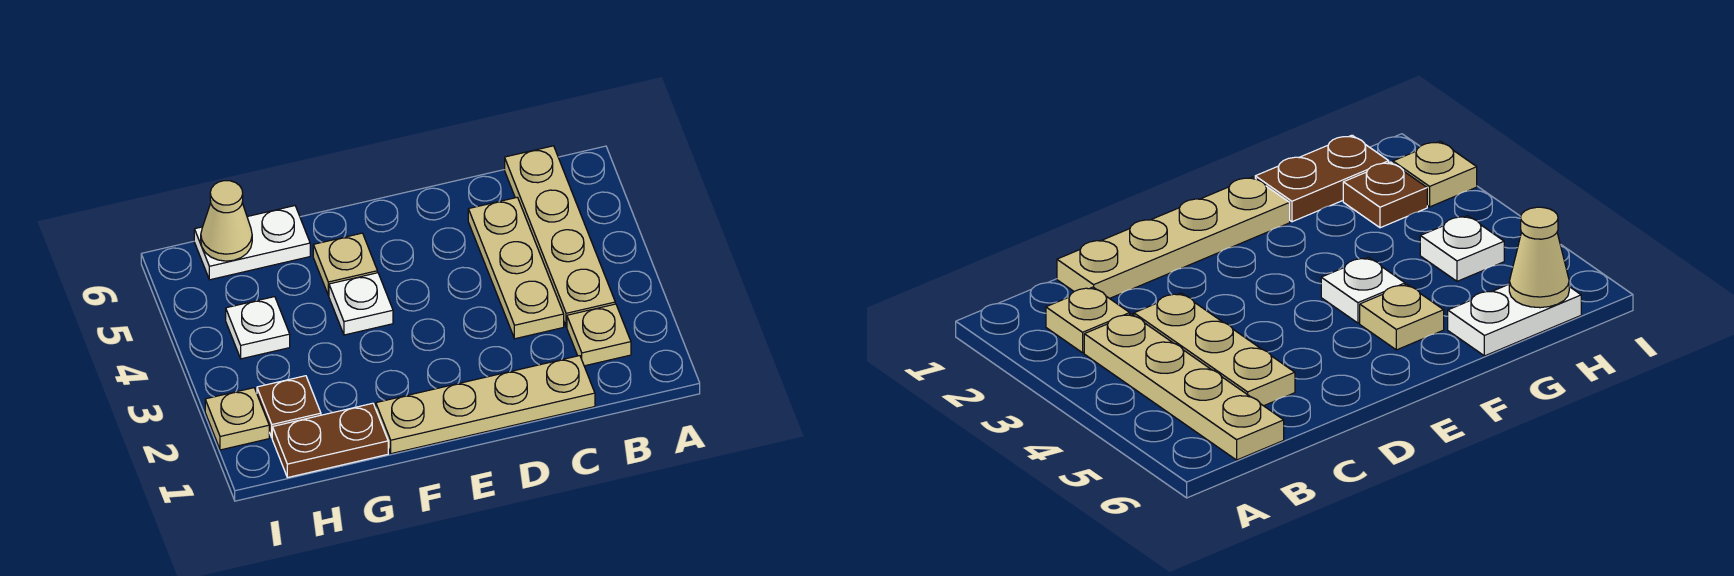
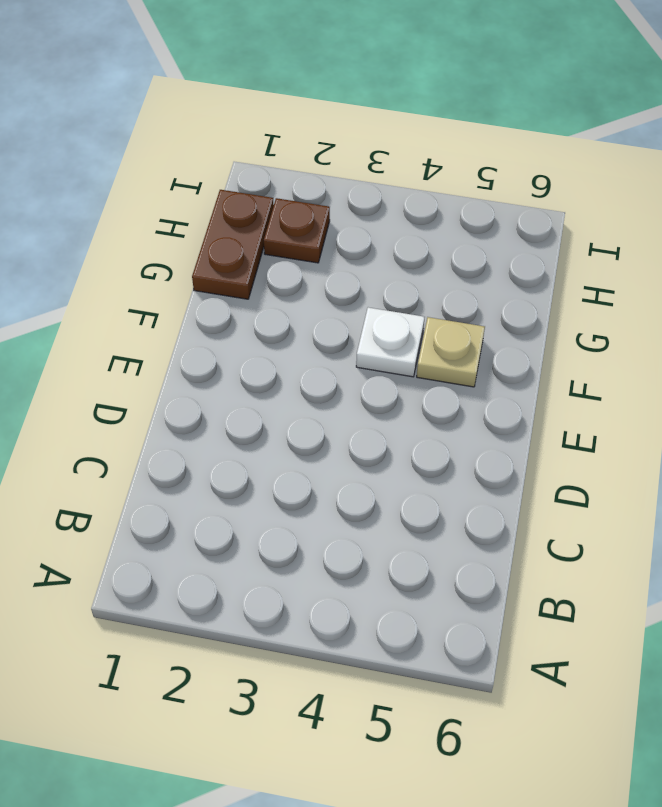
none -> tan 1x1 plate [567,304,631,366]
none -> tan 1x4 plate [505,146,615,327]
none -> tan 1x4 plate [376,356,595,454]

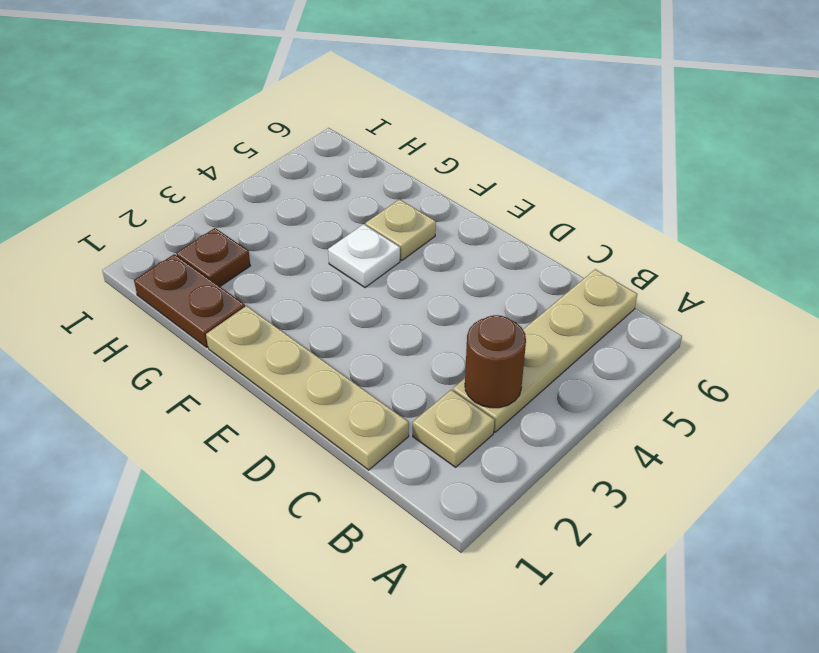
brown 1x1 round brick [465,315,526,408] -> none
none -> tan 1x3 plate [468,197,564,339]
none -> white 1x2 plate [194,206,310,280]
none -> white 1x1 plate [226,297,290,359]

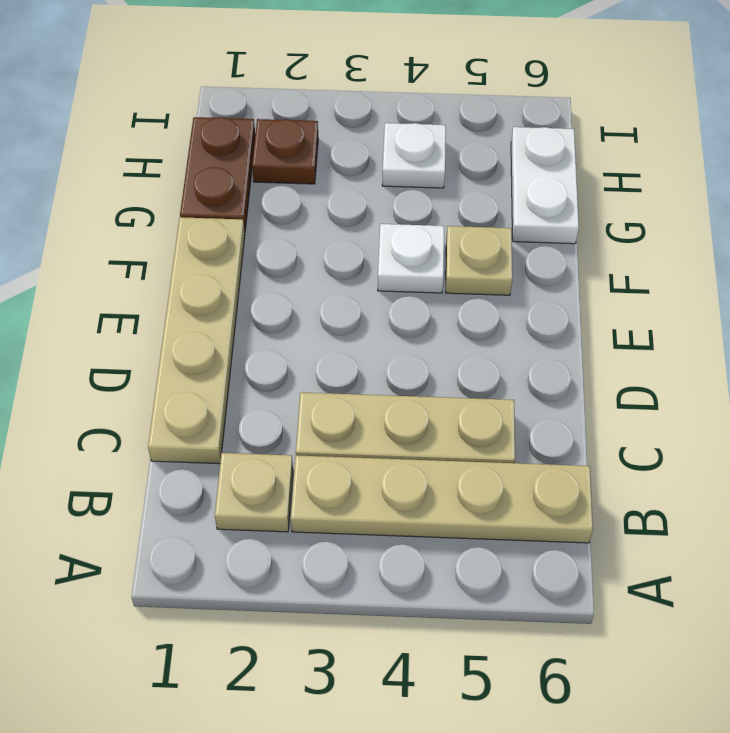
none -> tan 1x1 plate [205,388,269,450]
none -> tan 1x1 cone [201,181,252,261]

